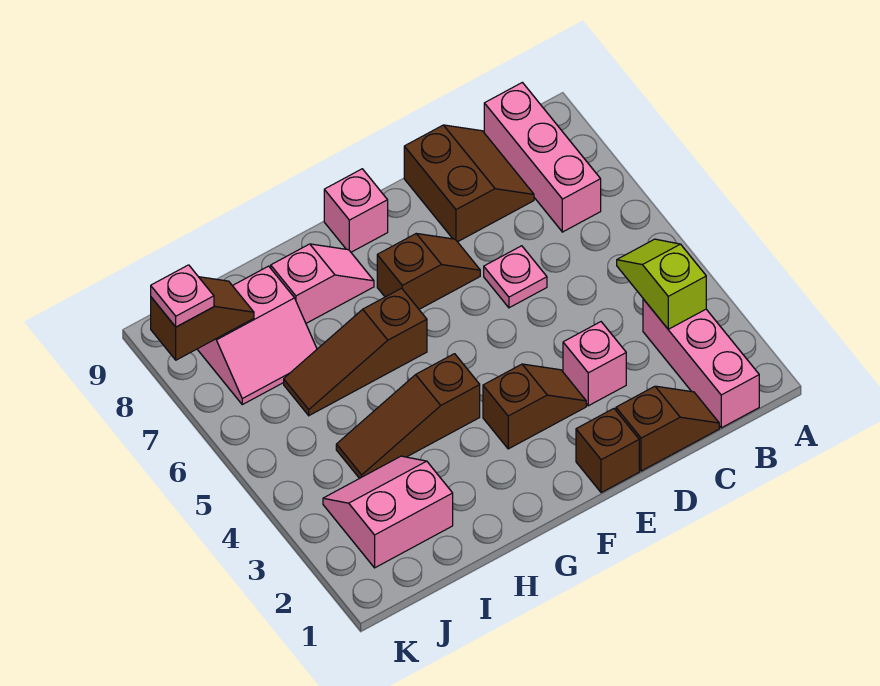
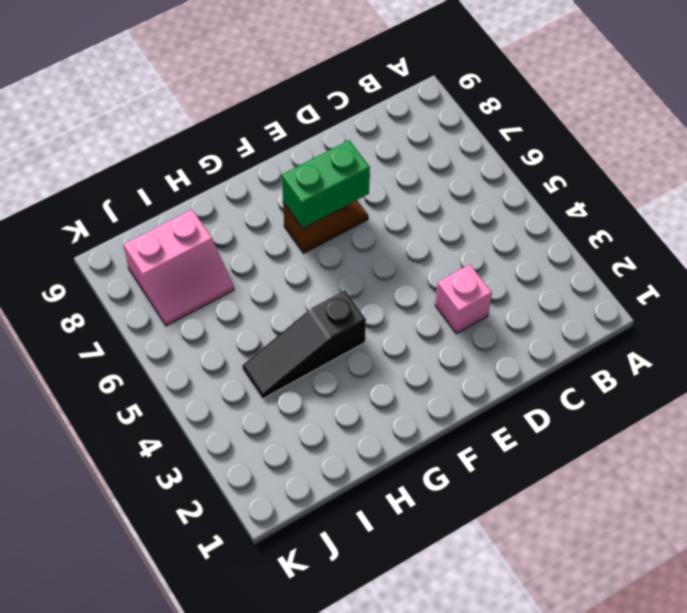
green 1x2 brick [282,140,370,228] -> none
black 1x3 slope [242,290,366,399] -> brown 1x3 slope [336,354,480,478]
none -> pink 1x3 brick [643,299,759,428]
none -> pink 1x3 brick [484,82,601,232]
none -> brown 1x2 slope [616,386,719,471]

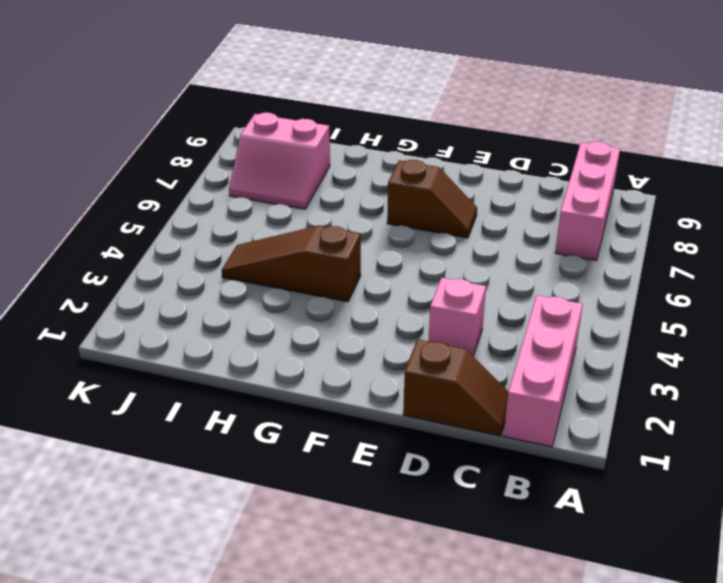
none -> brown 2x2 slope [404,125,534,242]
none -> pink 1x1 plate [484,246,547,308]
none -> brown 1x1 brick [576,409,639,493]

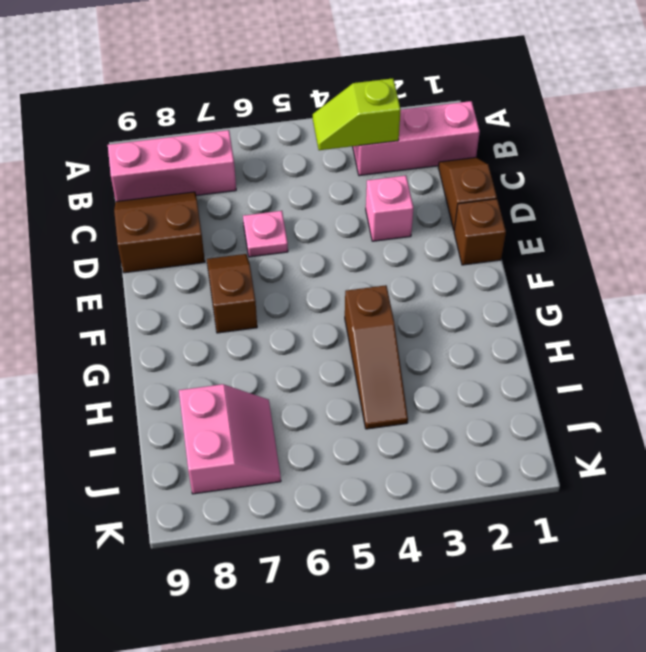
none -> brown 1x2 slope [483,364,586,449]
none -> pink 1x1 brick [324,169,388,252]
none -> brown 1x3 slope [284,288,427,416]

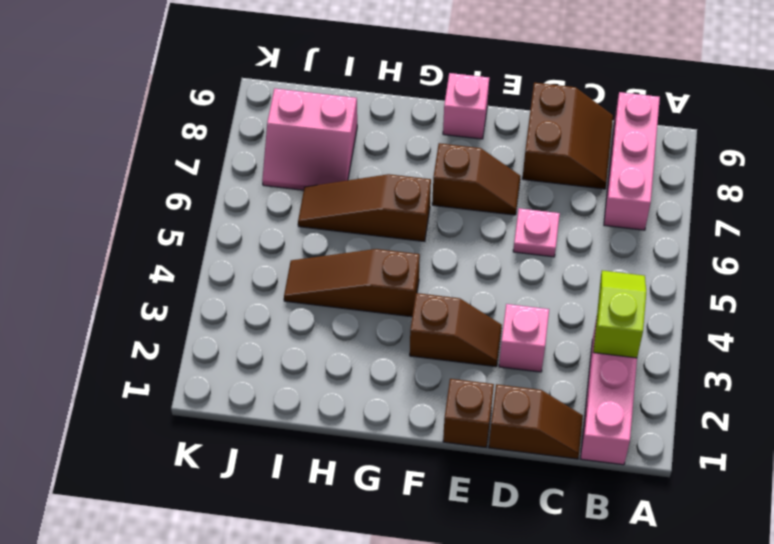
none -> pink 1x2 slope [271,244,374,323]
none -> pink 2x2 slope [323,456,453,568]
none -> brown 1x2 slope [151,277,254,360]

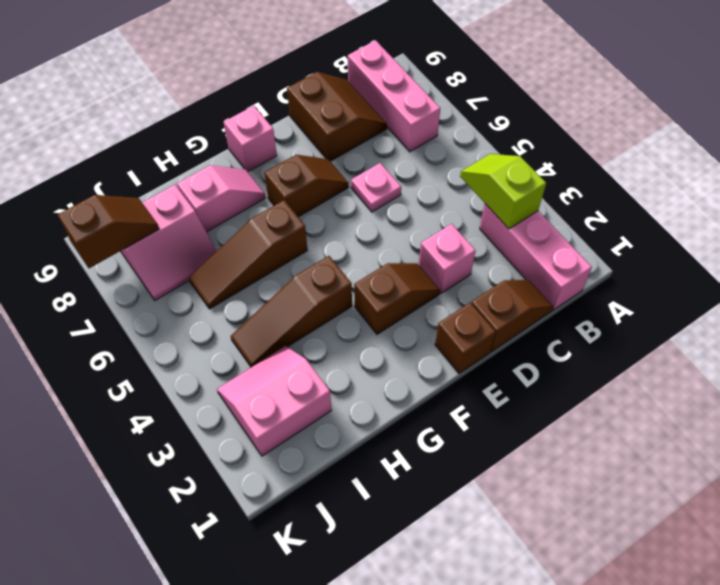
none -> pink 1x1 plate [151,265,214,327]

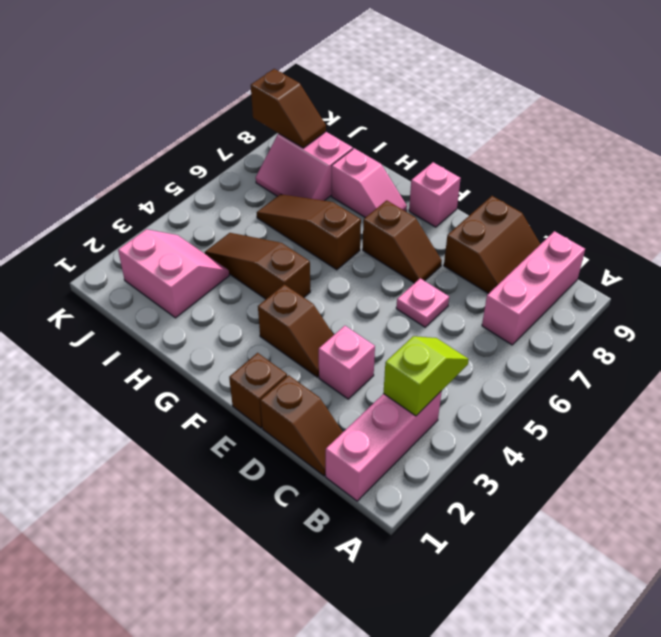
none -> pink 1x1 plate [151,265,214,327]

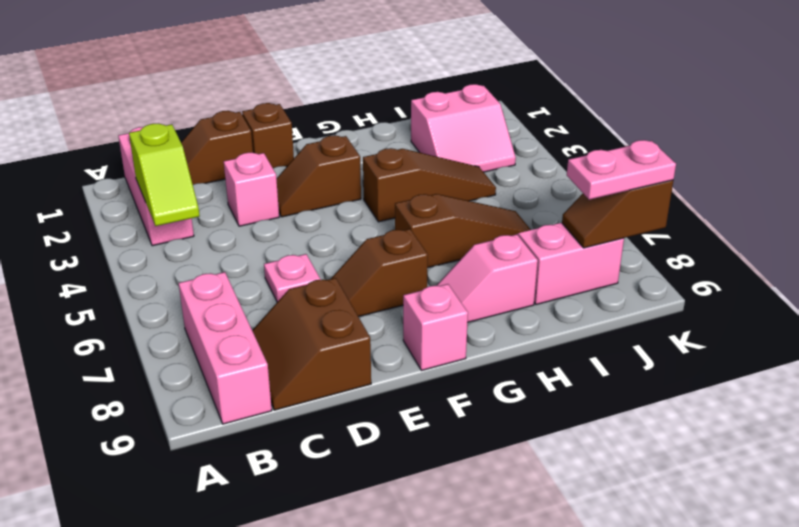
pink 1x2 plate [567,140,676,200] -> pink 1x1 plate [151,265,214,327]

